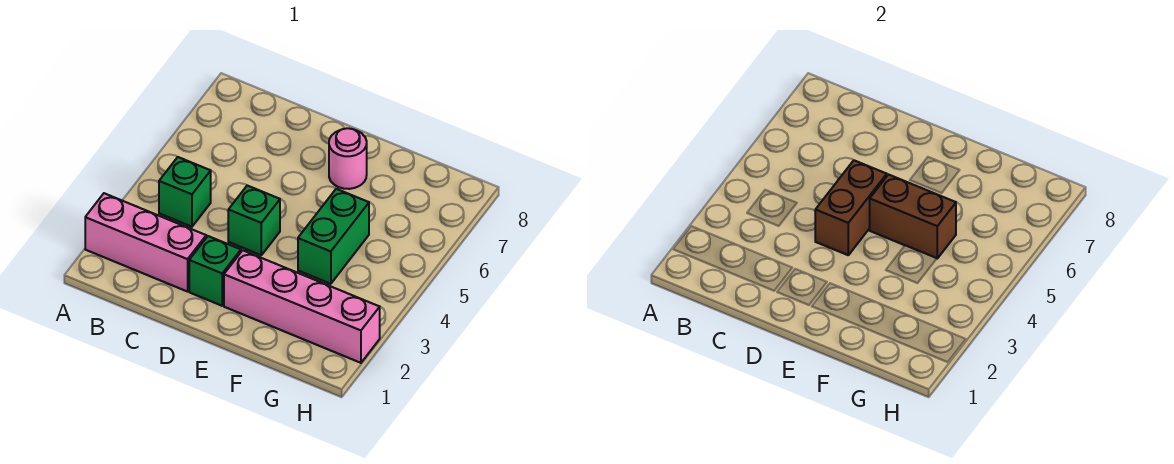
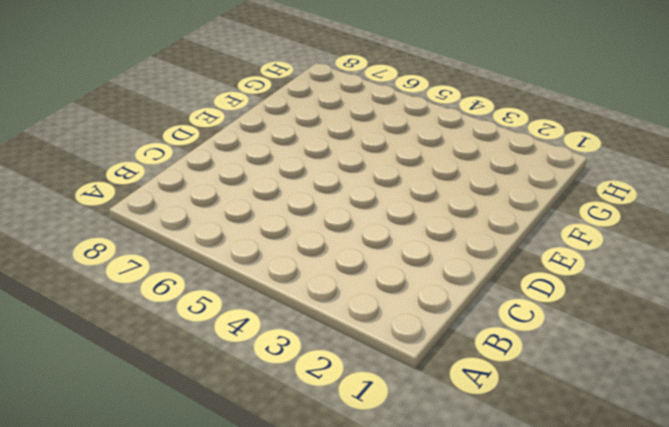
none -> pink 1x3 brick [85,193,206,292]
none -> green 1x1 brick [159,157,211,227]

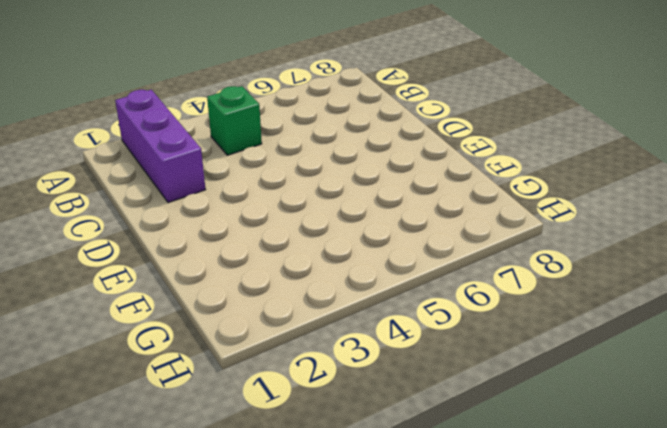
purple 1x3 brick [115,90,206,203] -> pink 1x3 brick [85,193,206,292]
none -> green 1x1 brick [189,236,241,306]
none -> green 1x1 brick [228,186,280,255]

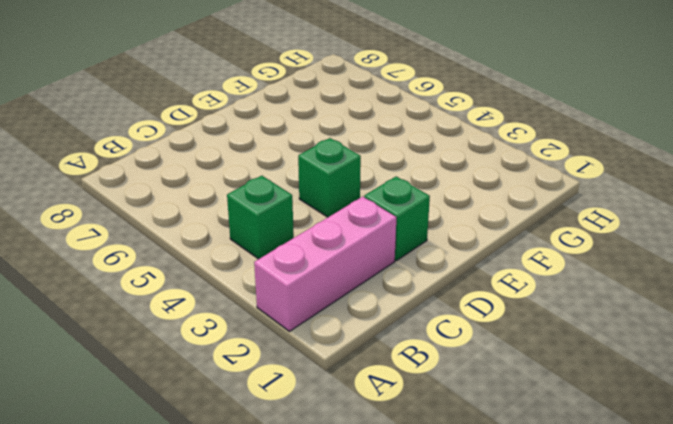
none -> pink 1x4 brick [224,250,380,363]
none -> pink 1x1 round brick [329,128,367,189]

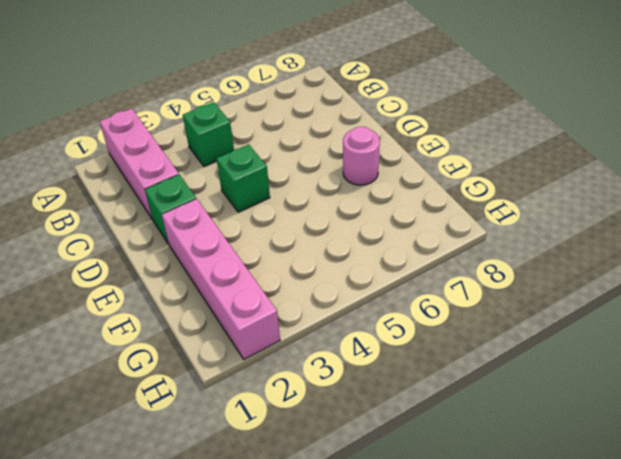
none -> green 1x2 brick [298,189,369,284]
none -> brown 1x2 brick [815,160,887,255]

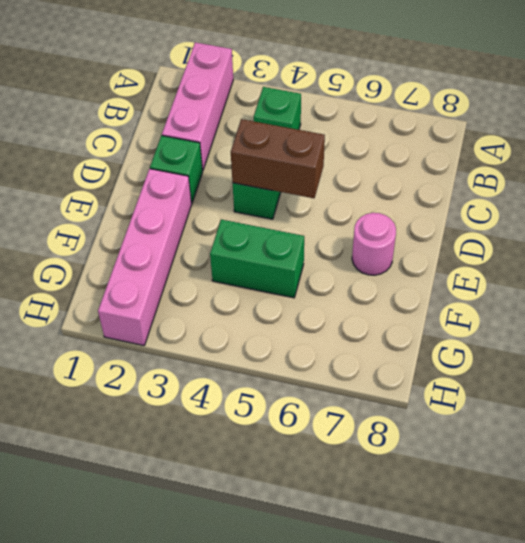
none -> brown 1x2 brick [870,174,956,258]

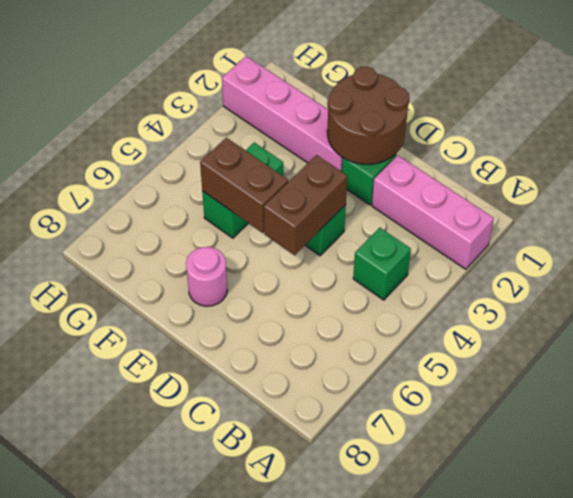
brown 2x2 round brick [327,67,409,164] -> none

